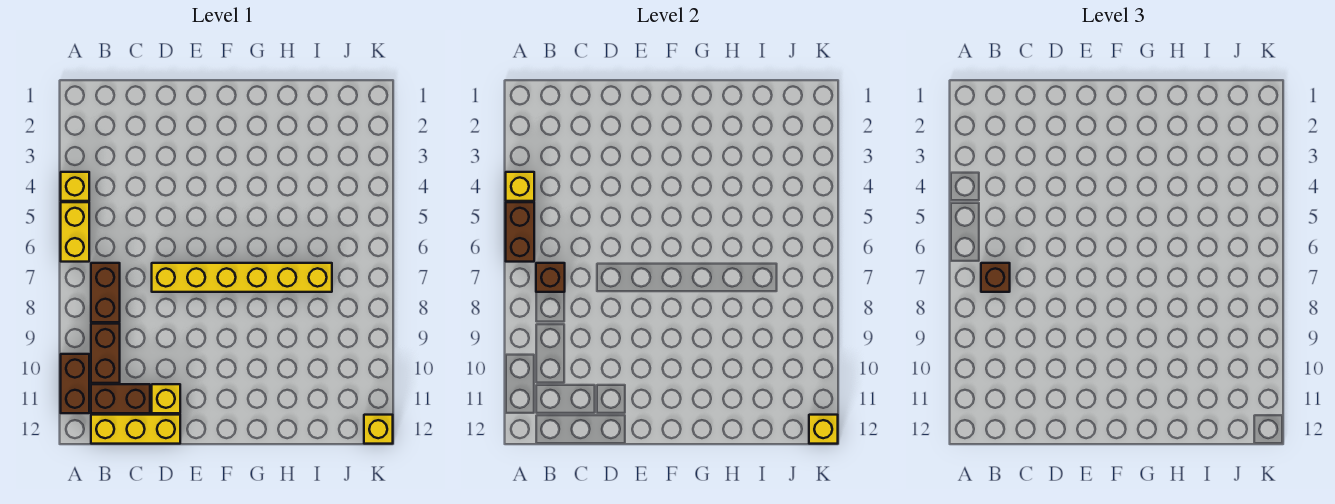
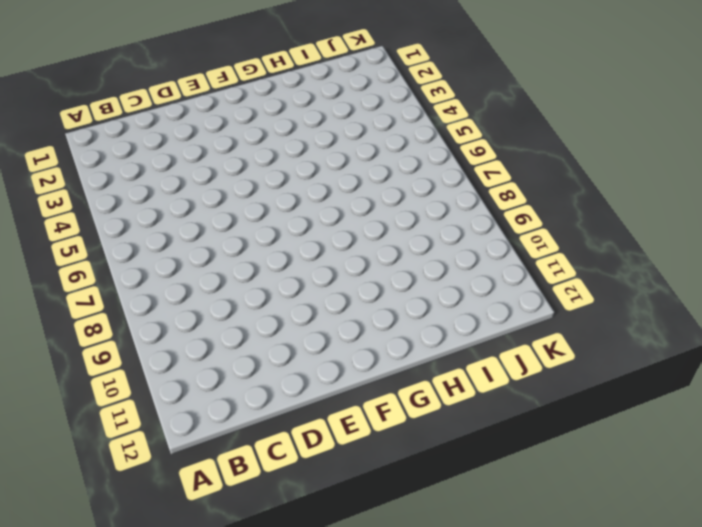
none -> yellow 1x1 brick [61,172,89,201]
none -> yellow 1x2 brick [61,202,89,262]
none -> brown 1x2 brick [61,354,89,413]

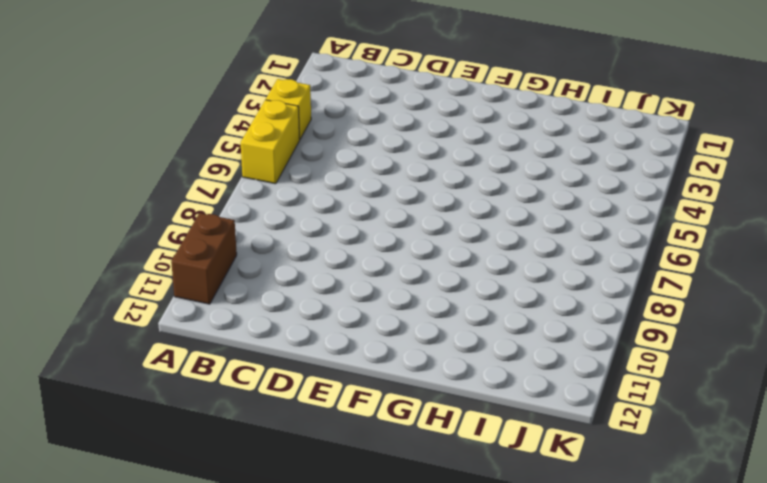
none -> brown 1x2 brick [91,263,120,322]
none -> brown 1x2 brick [91,324,120,383]
none -> brown 1x2 brick [91,384,150,413]

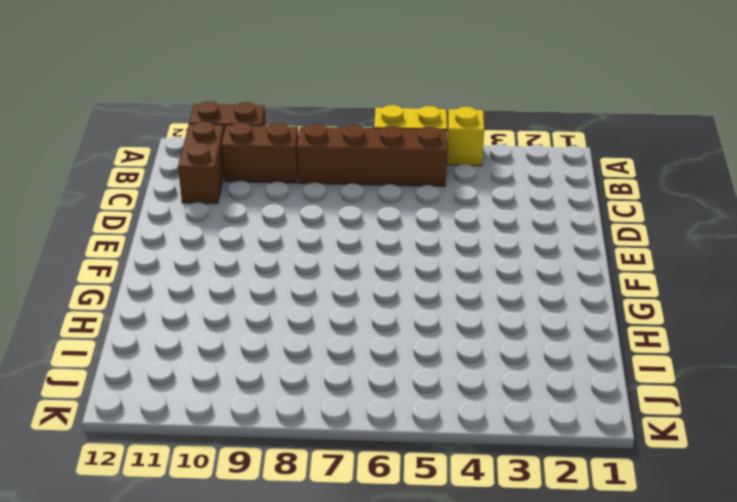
brown 1x4 brick [297,124,447,187] -> brown 1x2 brick [91,263,120,322]
none -> yellow 1x3 brick [91,415,180,444]
none -> yellow 1x6 brick [152,263,332,292]
none -> yellow 1x1 brick [152,384,180,413]

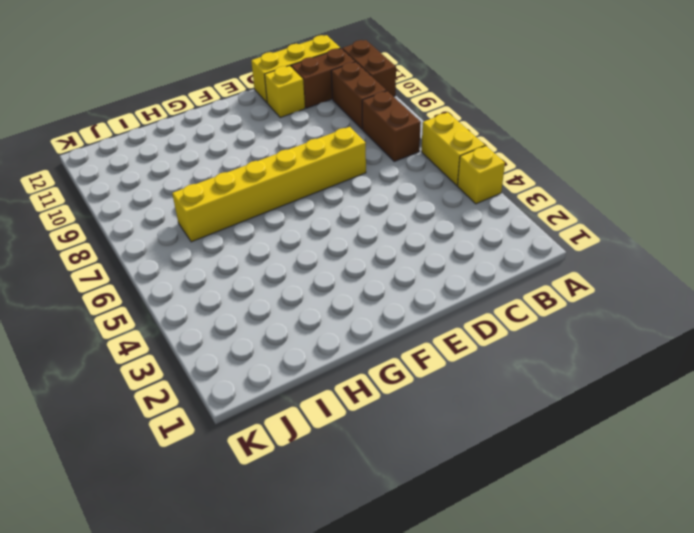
none -> yellow 1x1 brick [364,415,393,444]
none -> yellow 1x1 brick [506,172,534,201]
none -> brown 1x2 brick [506,202,534,262]

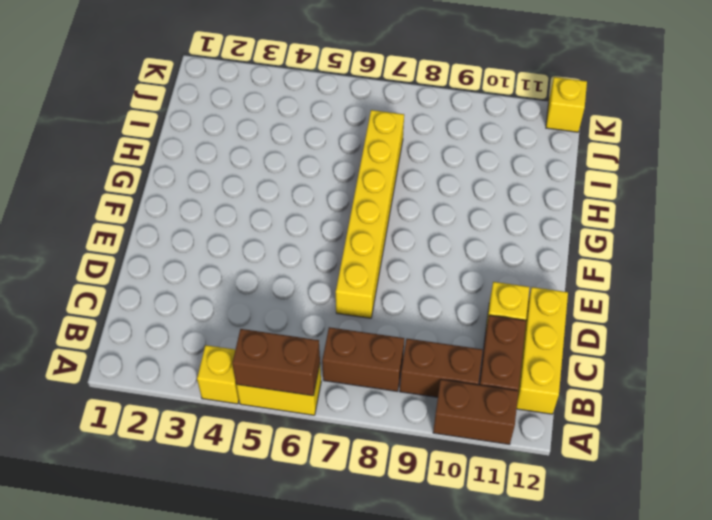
none -> yellow 1x1 brick [506,172,534,201]
none -> brown 1x1 brick [536,263,565,292]
none -> yellow 1x1 brick [809,415,838,444]

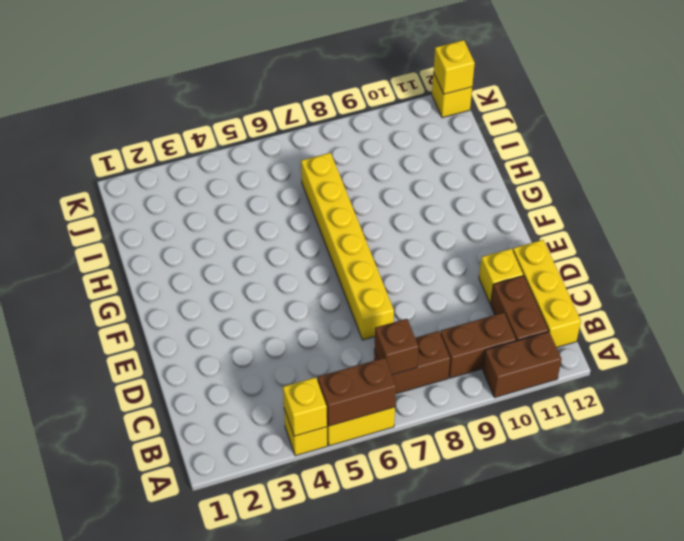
none -> brown 1x1 brick [981,263,1010,292]

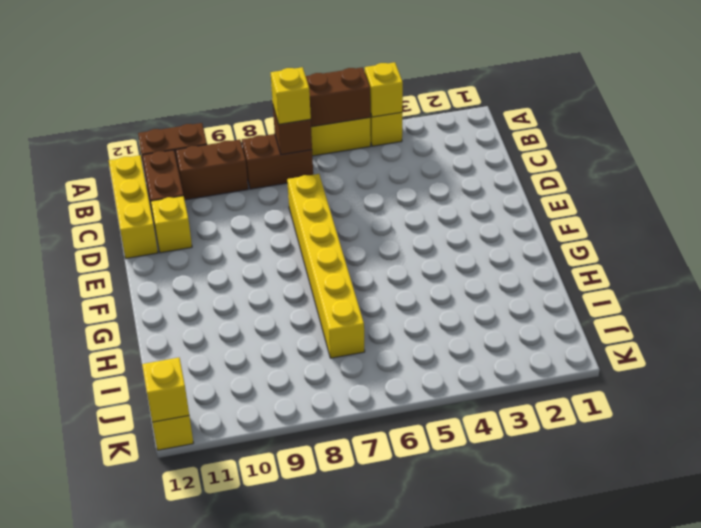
yellow 1x1 brick [271,67,311,124] -> brown 1x1 brick [981,263,1010,292]

